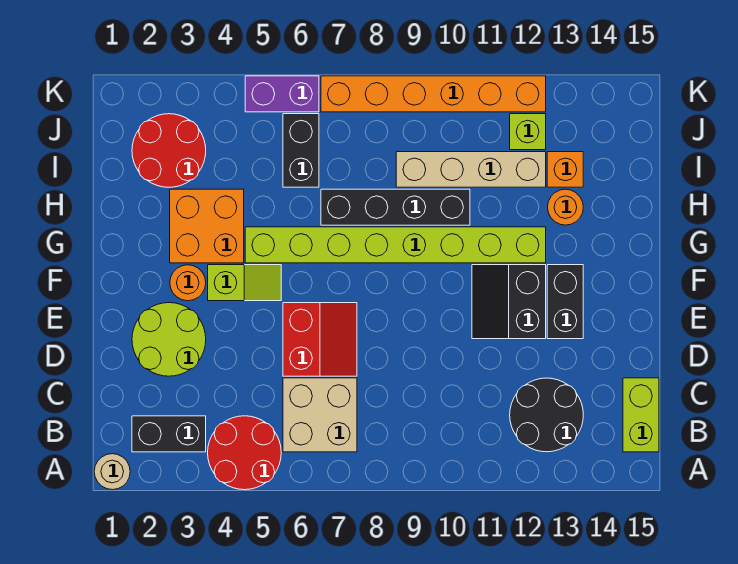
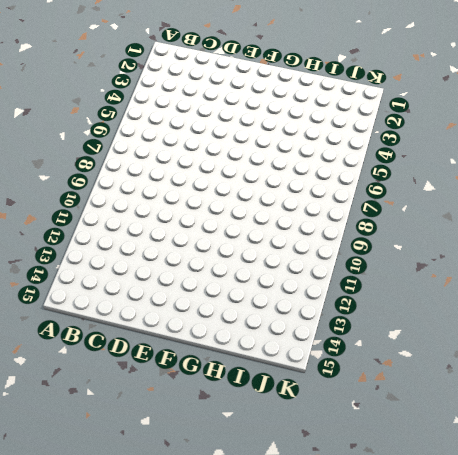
none -> tan 1x1 round brick [94,454,130,490]
none -> red 2x2 round brick [208,416,281,490]
none -> black 1x2 brick [132,416,206,452]

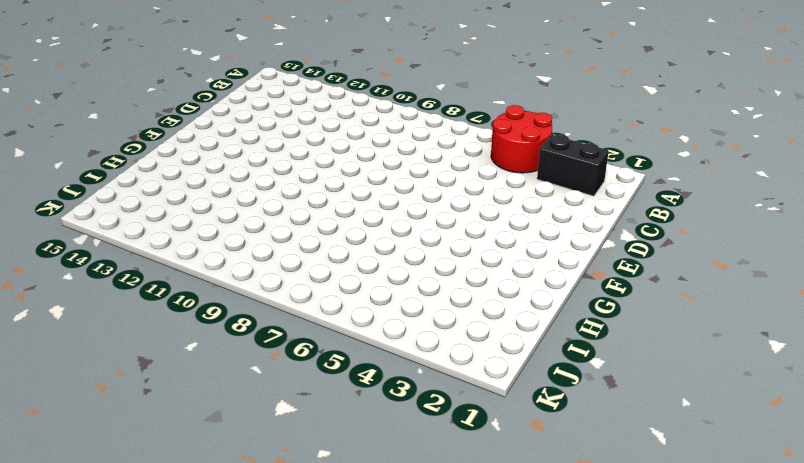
none -> tan 1x1 round brick [94,454,130,490]
none -> tan 2x2 brick [283,378,357,452]
none -> black 2x2 round brick [510,378,583,452]

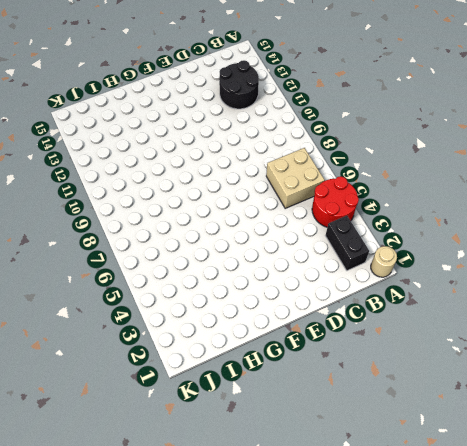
none -> lime 1x2 brick [623,378,659,452]
none -> lime 2x2 round brick [132,303,206,376]
none -> red 2x2 slope [283,303,357,376]

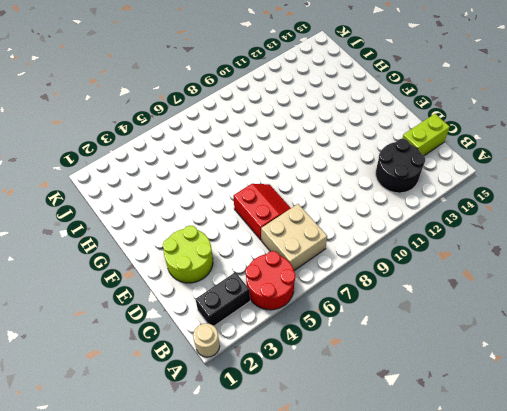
lime 1x2 brick [402,114,450,156] -> lime 1x2 brick turned to [623,378,659,452]
none -> black 2x2 slope [472,265,546,339]
none -> black 1x2 brick [547,265,583,339]
none -> orange 1x1 round brick [170,265,206,301]

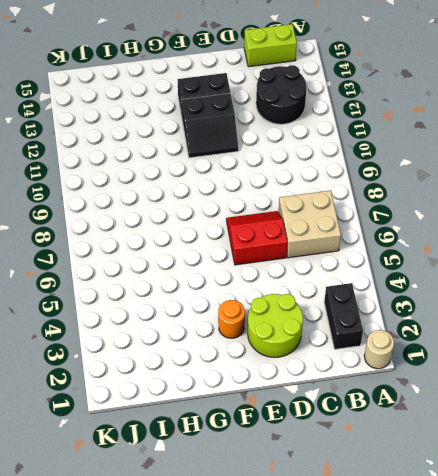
none -> red 2x2 round brick [208,416,281,490]
none -> lime 1x2 slope [208,265,281,301]
none -> orange 2x2 brick [170,189,244,263]

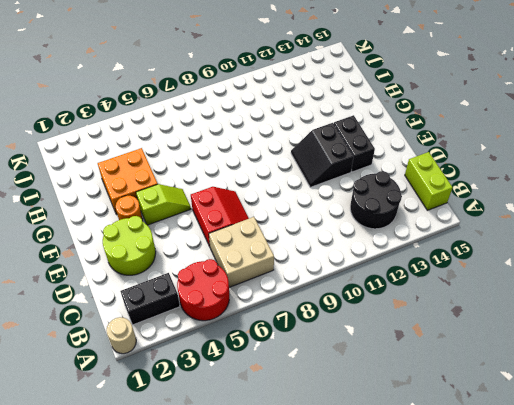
none -> lime 1x8 brick [245,227,546,263]
none -> black 1x4 brick [321,189,470,225]
none -> orange 1x1 round brick [548,189,583,225]

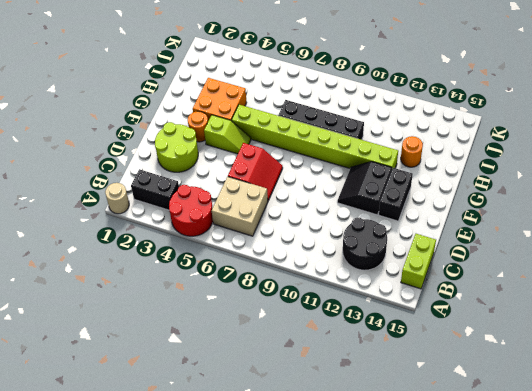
none -> red 2x2 round brick [132,114,206,187]
none -> black 1x2 brick [283,114,319,187]
none -> tan 1x4 brick [396,152,546,187]

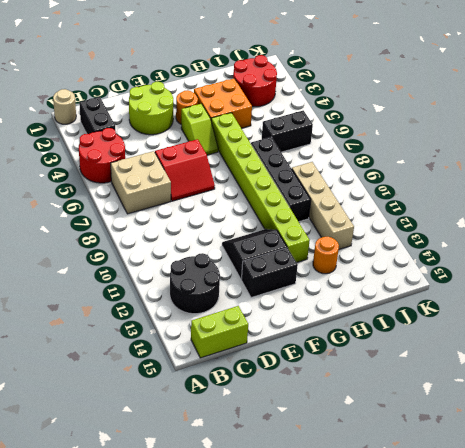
none -> orange 1x1 brick [547,152,583,187]
none -> lime 1x1 brick [510,114,546,150]
none -> purple 1x2 brick [245,76,319,112]

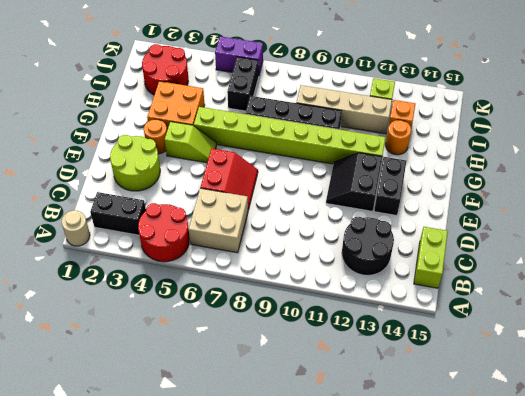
none -> orange 1x6 brick [321,76,546,112]

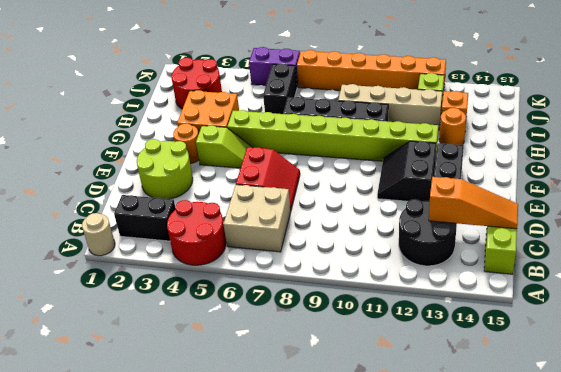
orange 1x3 slope [429,177,518,229] -> none

